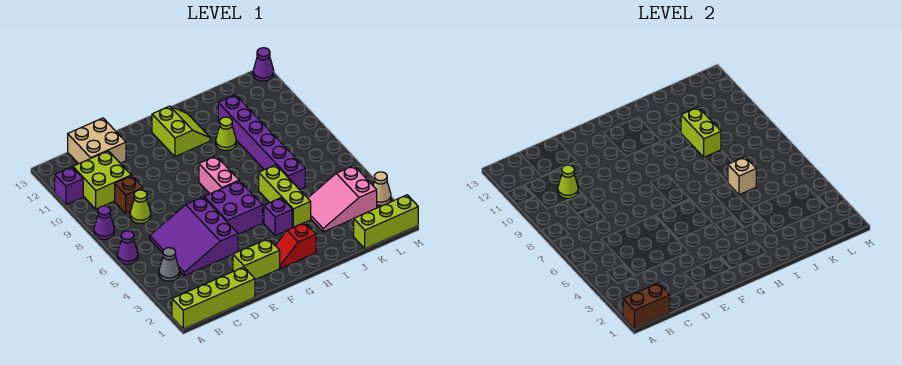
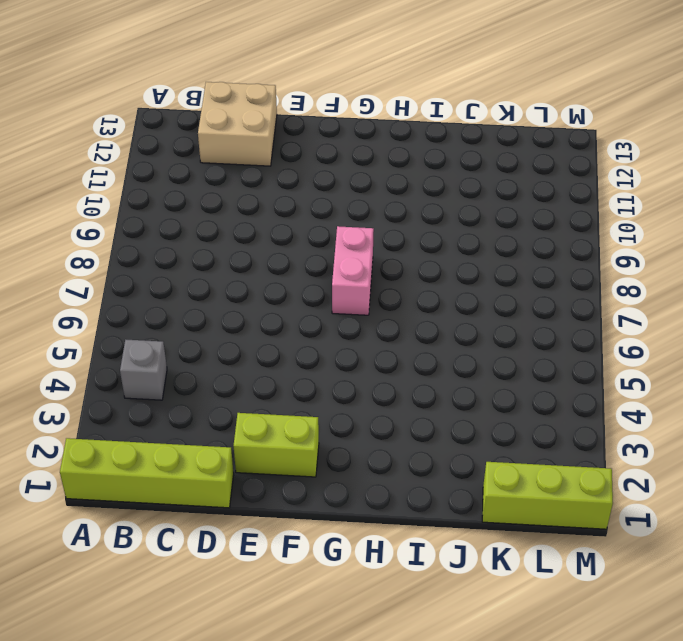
grey 1x1 brick [120,340,167,400] -> grey 1x1 cone [159,248,180,281]
none -> purple 1x1 cone [117,231,138,264]
none -> purple 1x1 cone [94,206,114,240]
none -> purple 1x1 brick [55,167,83,205]

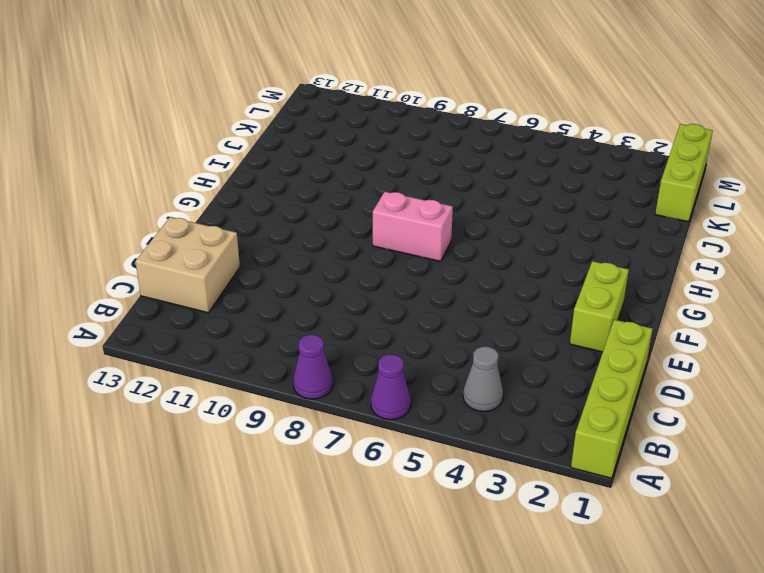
none -> purple 1x1 brick [55,167,83,205]
none -> lime 2x2 brick [73,151,131,209]
none -> purple 3x3 slope [150,197,238,276]

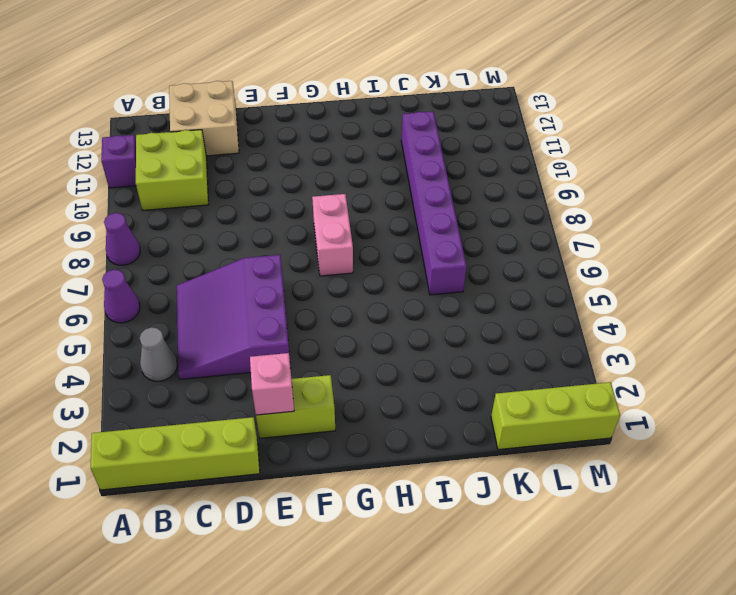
pink 1x1 brick [250,353,294,415] -> none
none -> lime 1x1 cone [130,190,151,223]
none -> brown 1x1 brick [115,176,143,213]
none -> purple 2x2 brick [204,181,263,234]

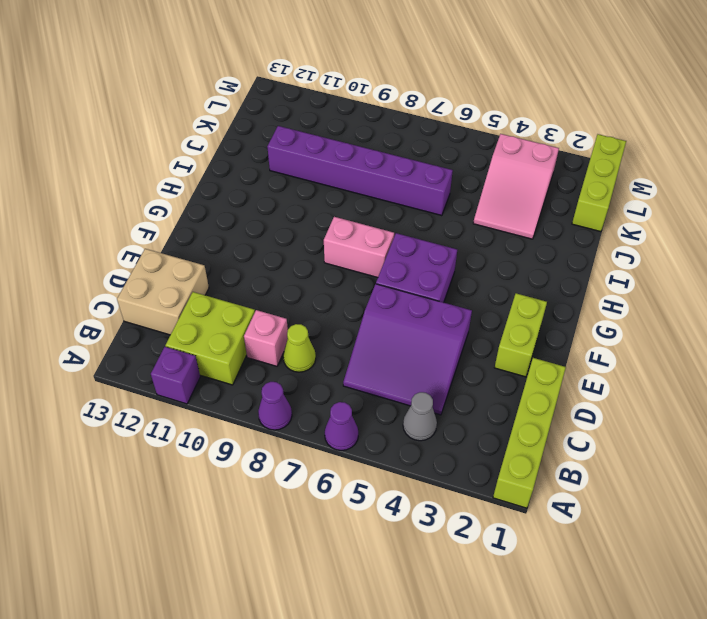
pink 1x1 brick [244,310,288,366] -> brown 1x1 brick [115,176,143,213]
none -> red 1x2 slope [275,223,316,268]
none -> lime 2x2 slope [152,106,210,157]
none -> purple 1x1 brick [264,198,292,236]

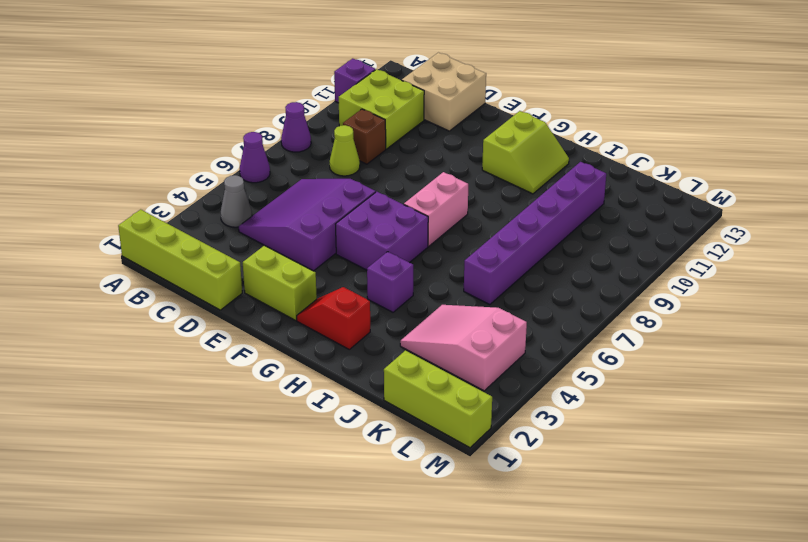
none -> lime 1x3 brick [259,165,311,227]
none -> lime 1x1 cone [216,117,236,151]
none -> tan 1x1 cone [373,172,391,205]

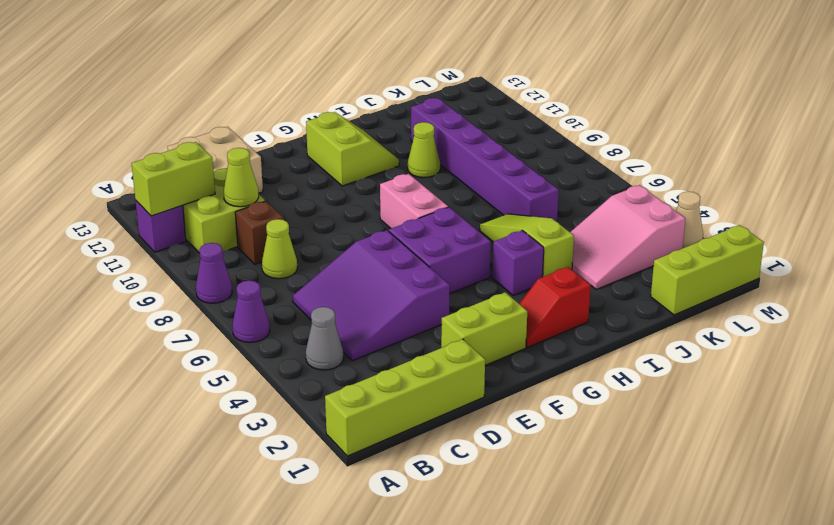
lime 1x2 brick [131,142,215,216] -> lime 1x2 brick turned to [681,107,721,157]
lime 1x3 slope [480,214,574,277] -> lime 1x3 brick [259,165,311,227]
none -> purple 1x1 cone [253,48,274,81]
none -> brown 1x2 brick [623,283,670,329]
none -> tan 1x1 brick [728,157,756,195]

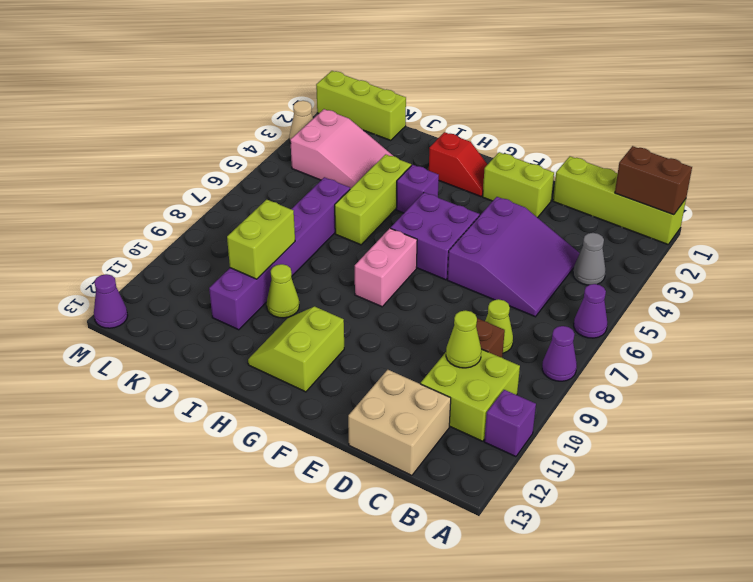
none -> tan 1x1 brick [728,157,756,195]

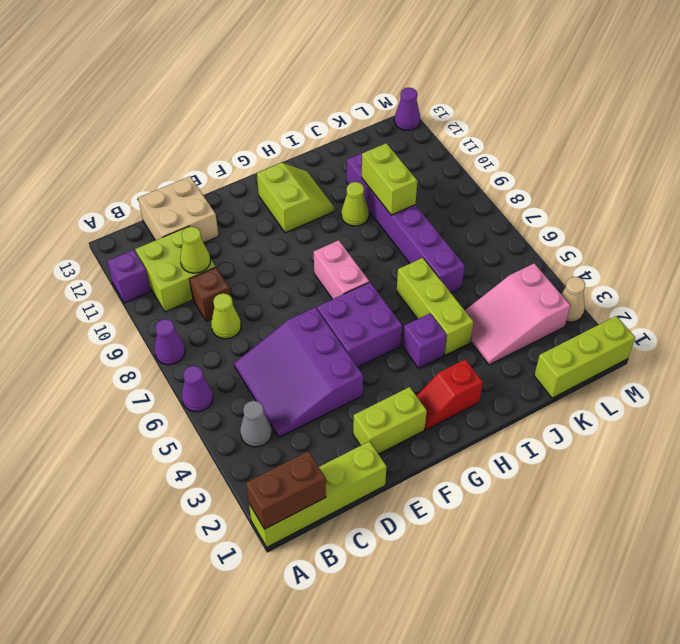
none -> tan 1x1 brick [728,157,756,195]

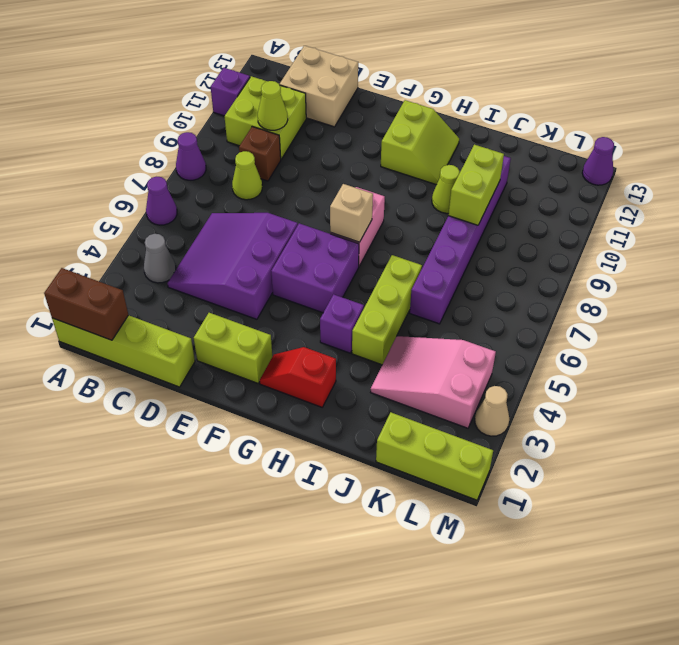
tan 1x1 brick [330,184,373,242] -> tan 1x1 brick moved to [728,157,756,195]

